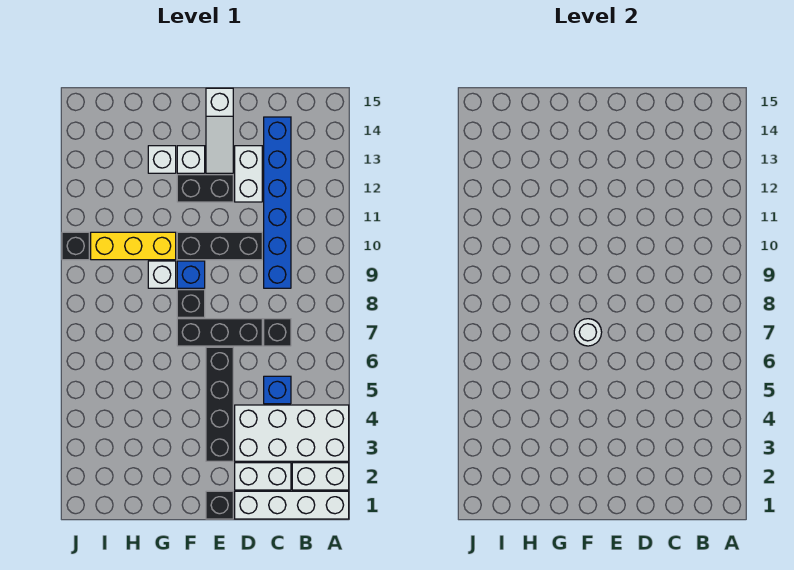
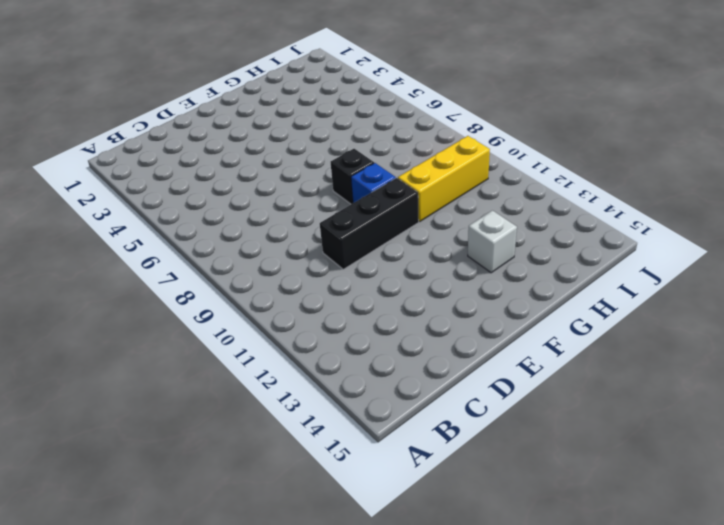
none -> white 1x4 brick [235,491,349,519]
none -> white 1x2 brick [292,463,349,490]
none -> white 2x4 brick [235,405,349,461]

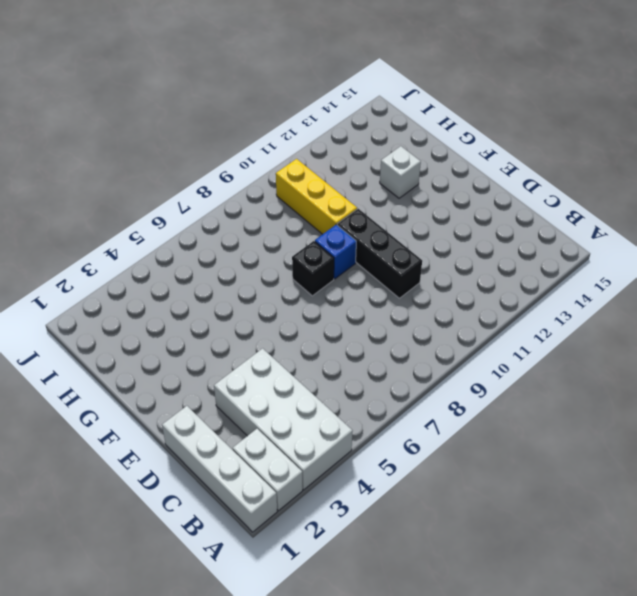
none -> white 1x2 brick [235,463,291,490]
none -> blue 1x1 brick [264,376,291,404]
none -> black 1x1 brick [264,319,291,346]

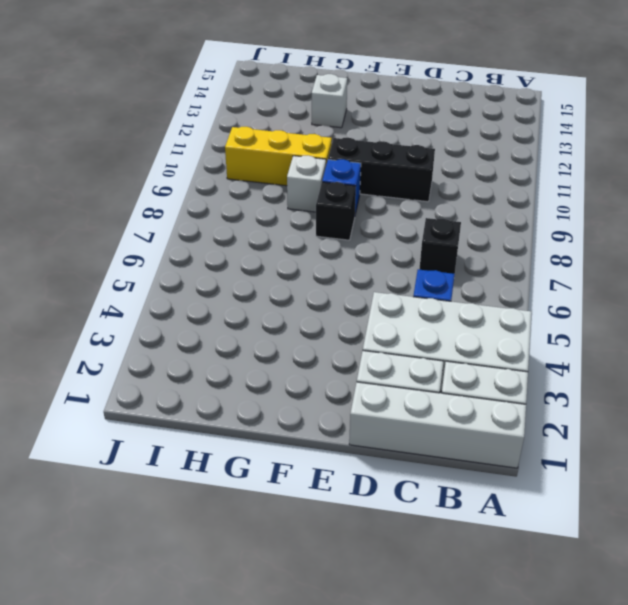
none -> blue 1x6 brick [264,117,291,288]
none -> black 1x3 brick [177,319,262,346]
none -> white 1x2 brick [235,146,262,202]

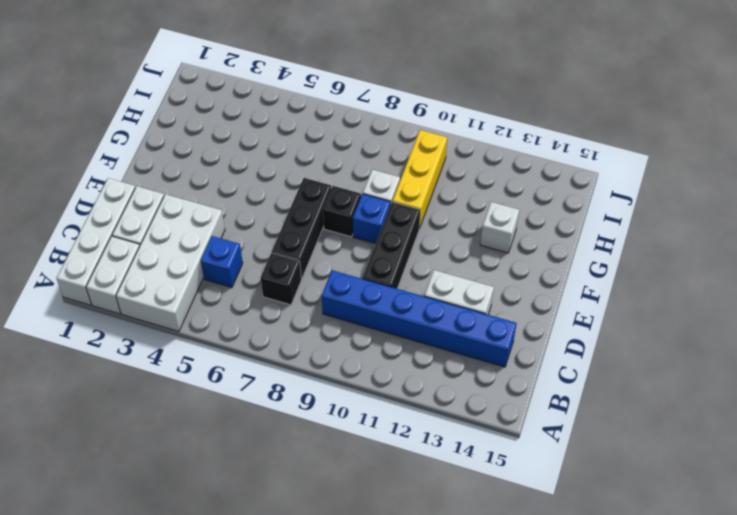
none -> black 1x1 brick [206,491,233,519]
none -> black 1x4 brick [206,347,233,461]
none -> black 1x2 brick [177,175,233,202]

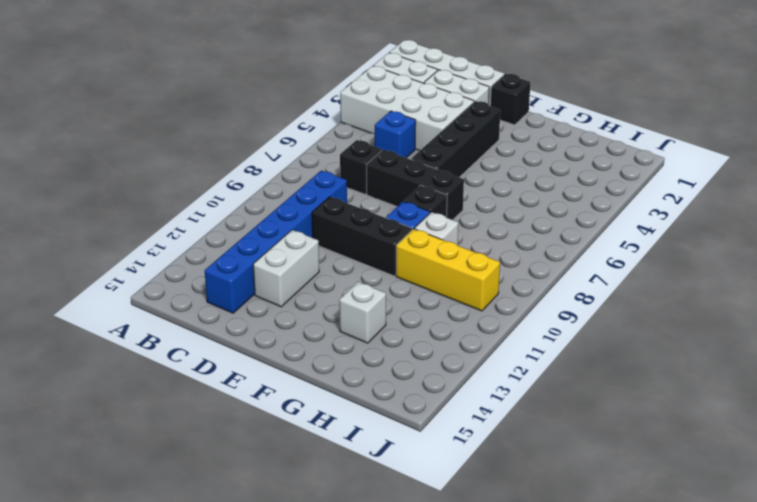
none -> black 1x2 brick [177,175,233,202]
none -> white 1x3 slope [206,88,233,173]
none -> white 1x1 brick [177,146,205,173]

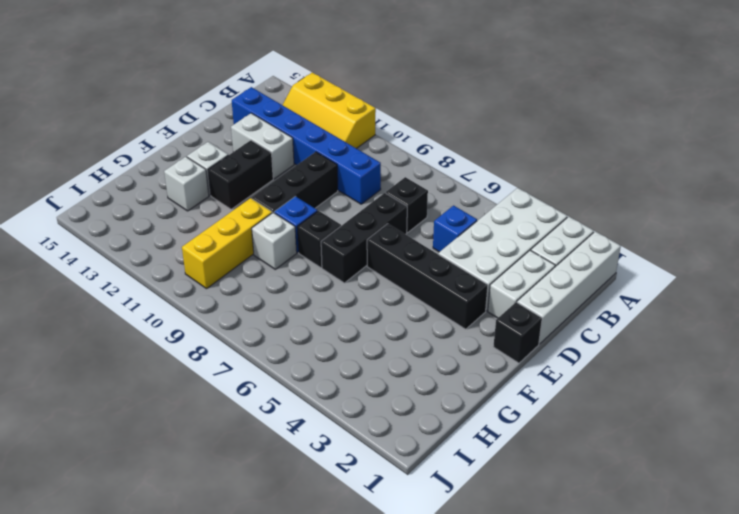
yellow 2x3 slope [283,72,376,149] -> none
none -> white 1x3 slope [206,88,233,173]
none -> black 1x1 brick [62,232,89,260]
none -> white 1x1 round brick [574,319,602,346]

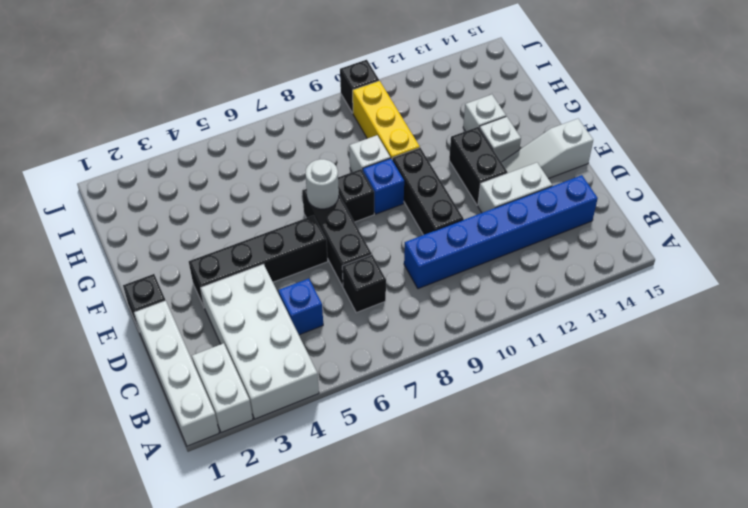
none -> white 1x2 brick [235,463,291,490]

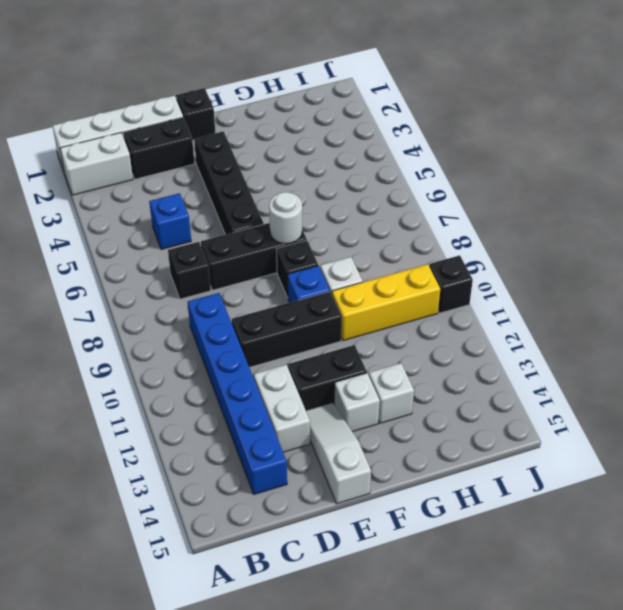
black 1x2 brick [123,117,195,179] -> white 1x2 brick [235,463,291,490]
none -> white 2x4 brick [235,405,349,461]

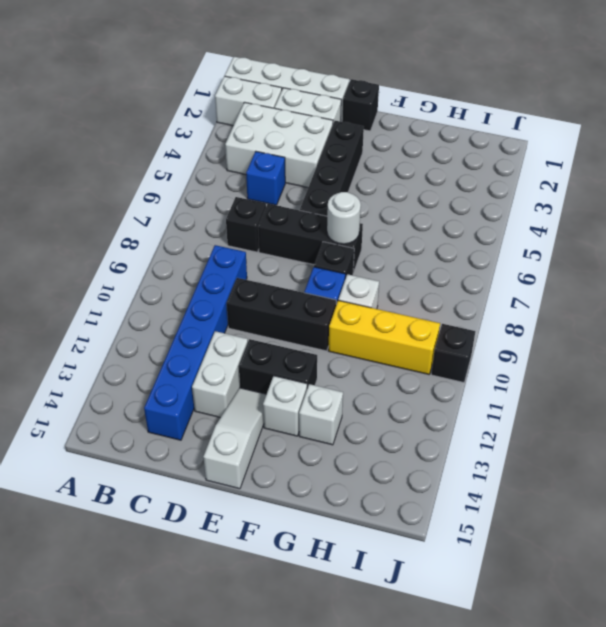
white 2x3 brick [225,102,333,188] -> white 2x4 brick [235,405,349,461]

